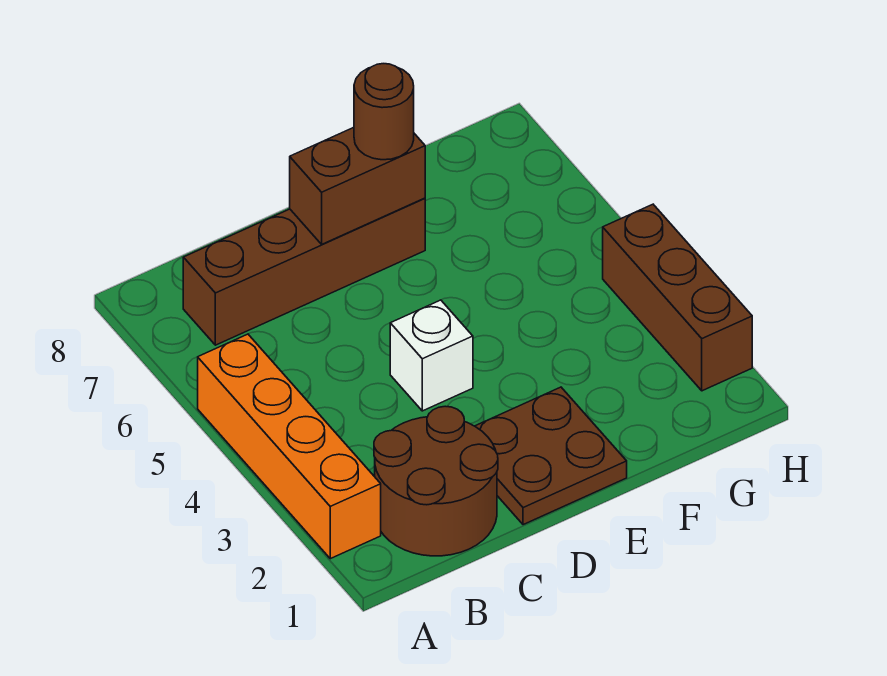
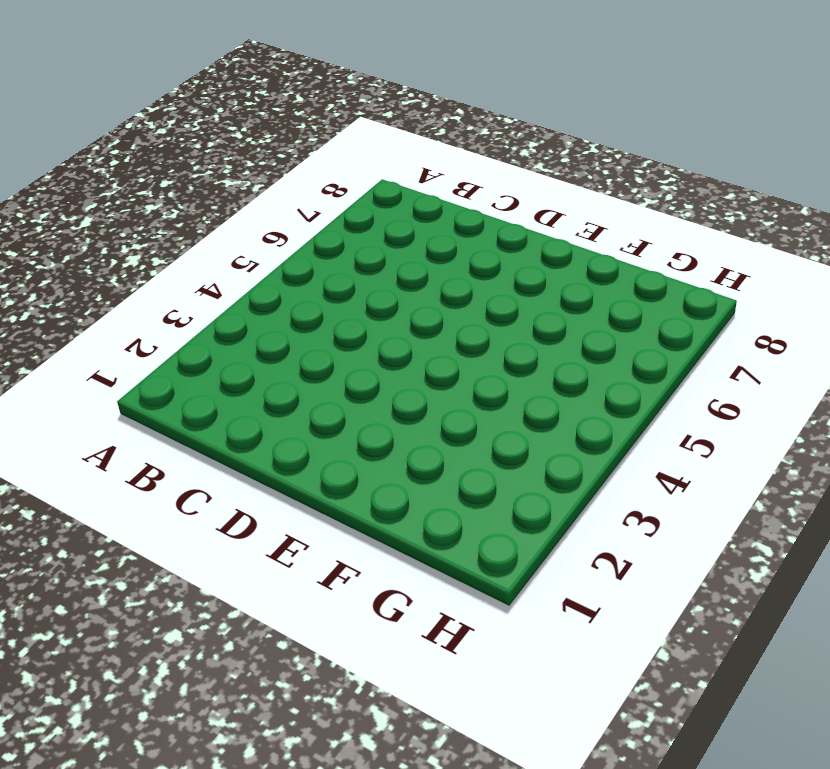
none -> orange 1x4 brick [198,334,381,559]
none -> brown 2x2 round brick [374,406,498,556]

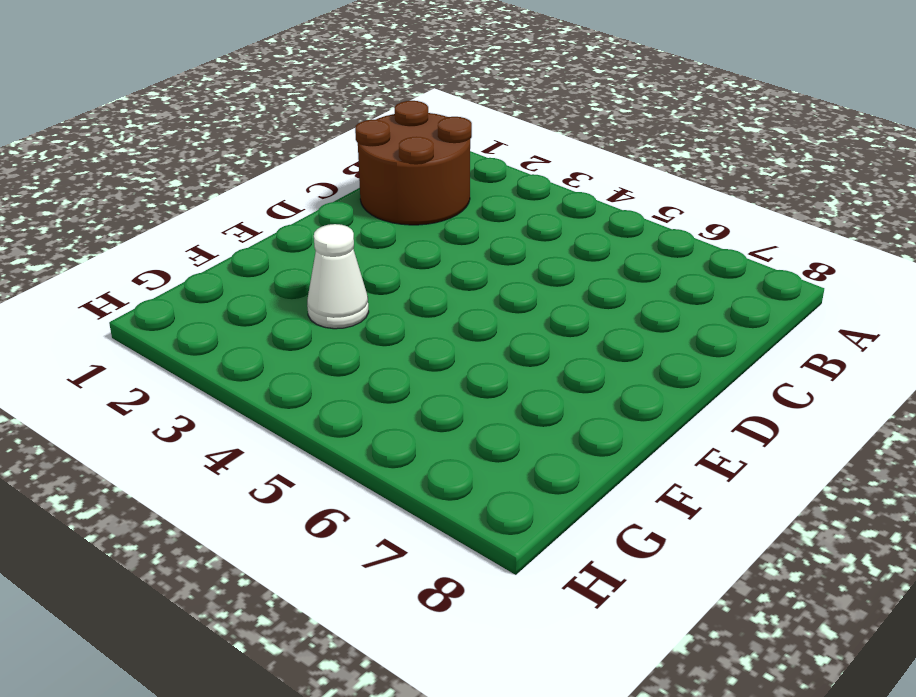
white 1x1 cone [307,224,369,329] -> none
none -> orange 1x4 brick [198,334,381,559]
none -> brown 1x4 brick [183,198,425,345]

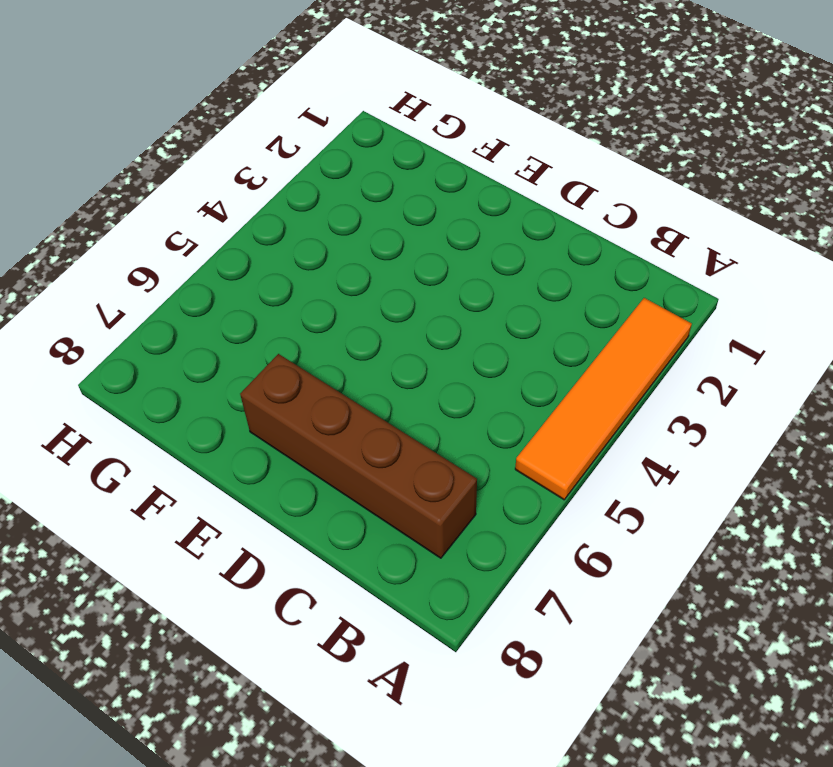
orange 1x4 tile [515,298,692,500] -> orange 1x4 brick [198,334,381,559]
none -> brown 2x2 round brick [374,406,498,556]
none -> brown 2x2 plate [475,387,627,525]

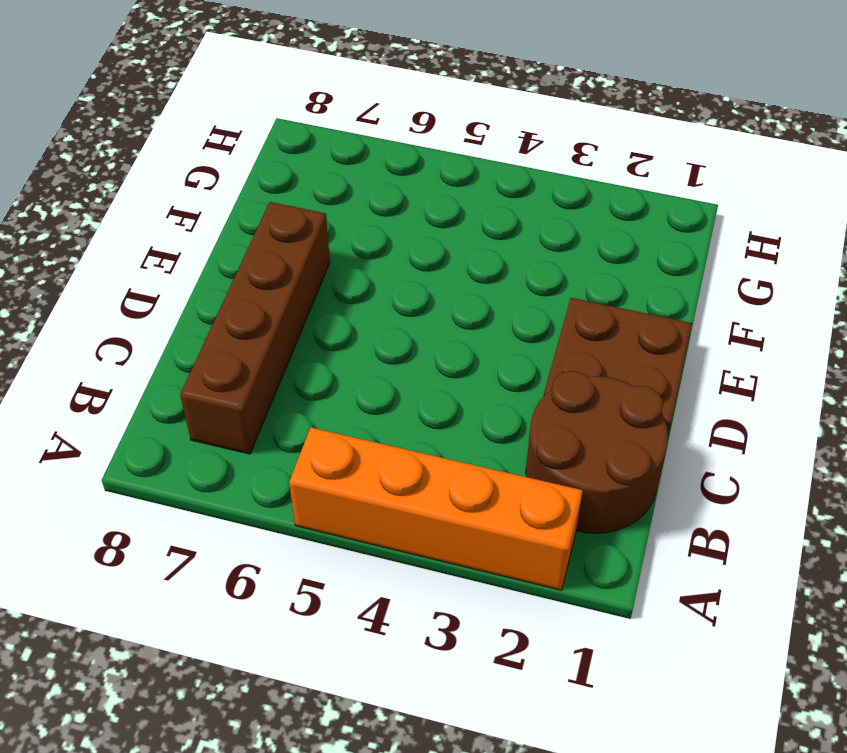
none -> white 1x1 brick [390,300,473,411]
none -> brown 1x3 brick [603,204,752,391]

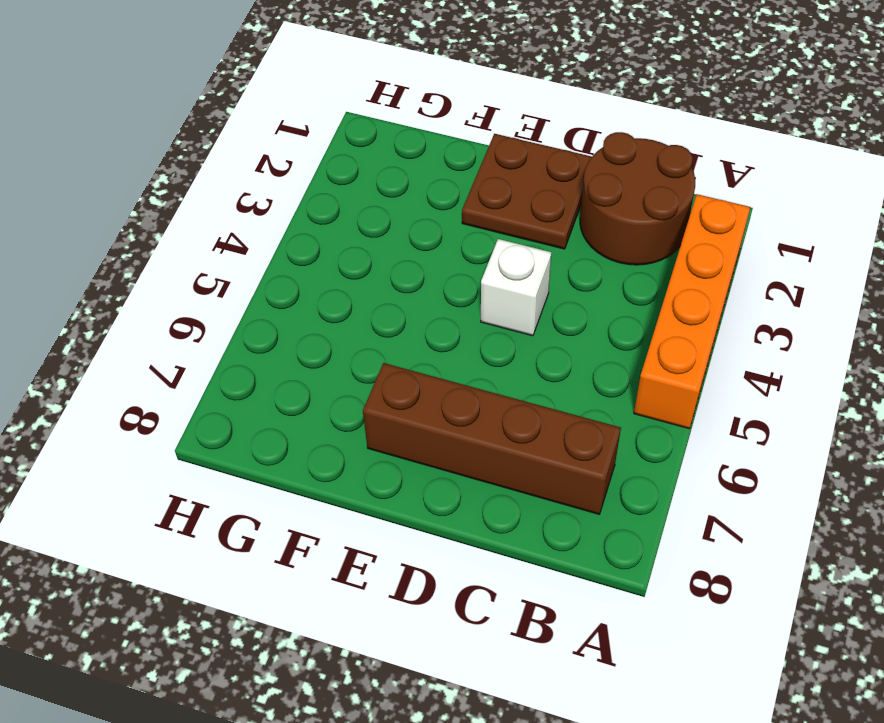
none -> brown 1x3 brick [603,204,752,391]
none -> brown 1x2 brick [290,128,425,244]

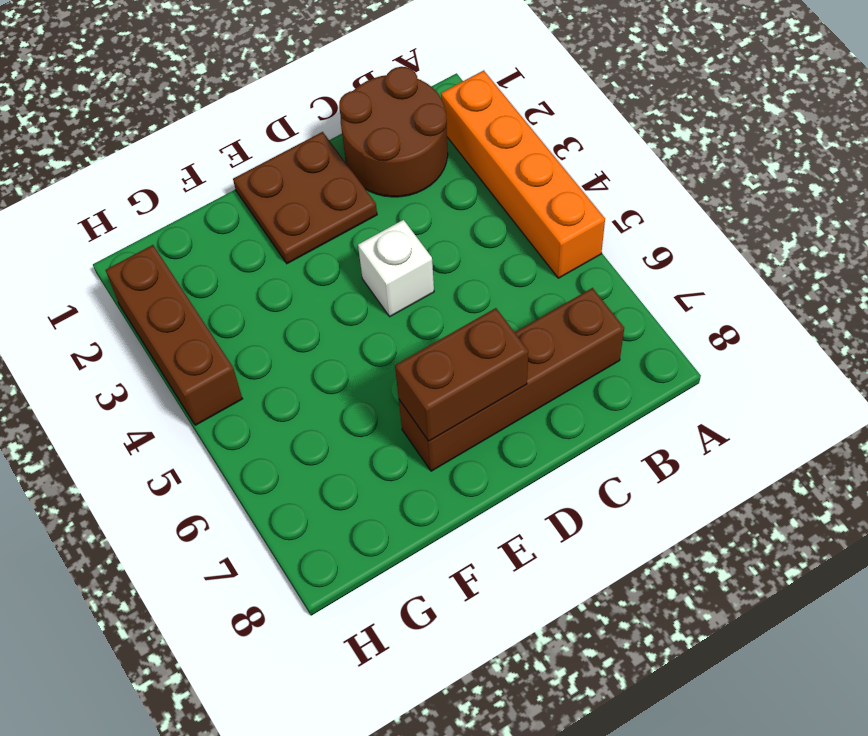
none -> brown 1x1 round brick [354,64,414,160]

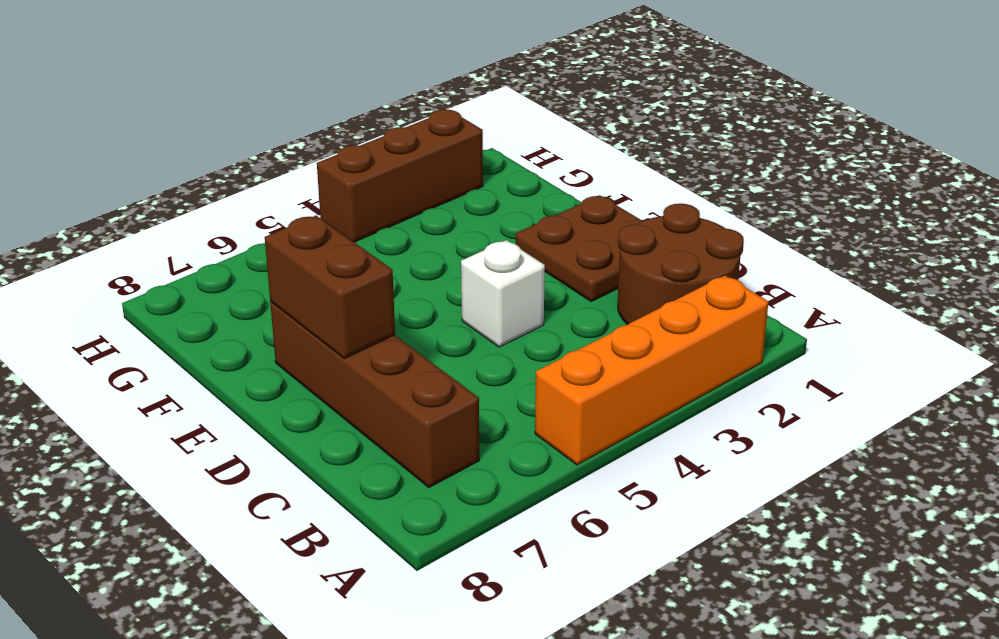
none -> brown 1x1 round brick [354,64,414,160]

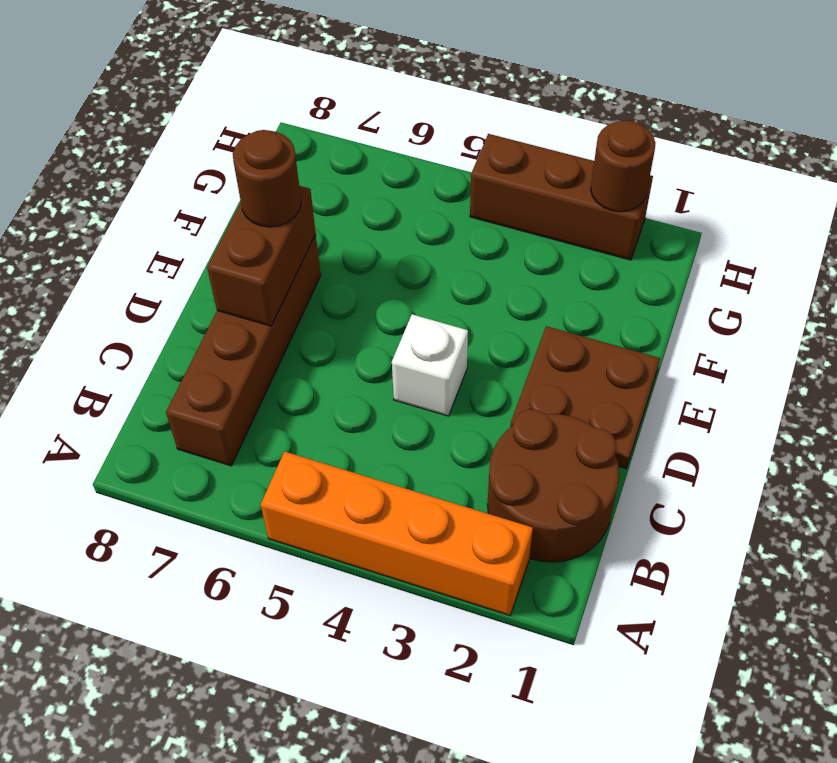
brown 1x1 round brick [591,120,656,212] -> none

